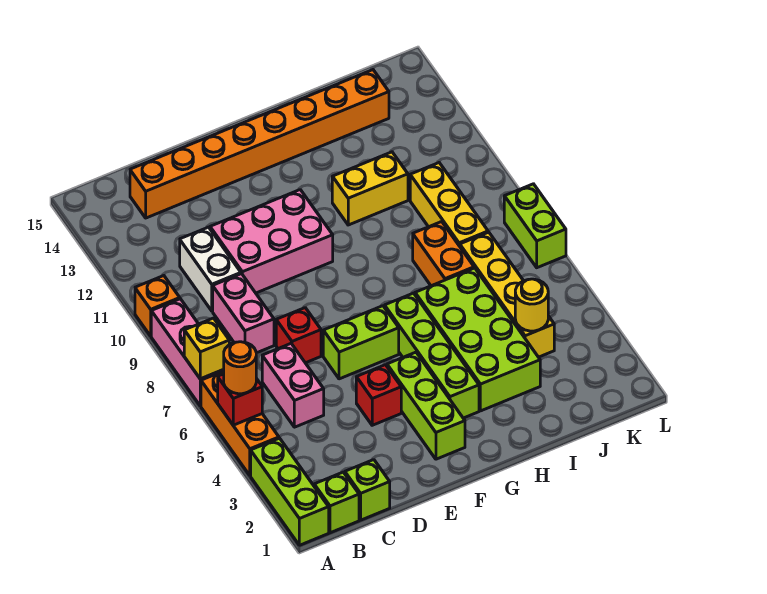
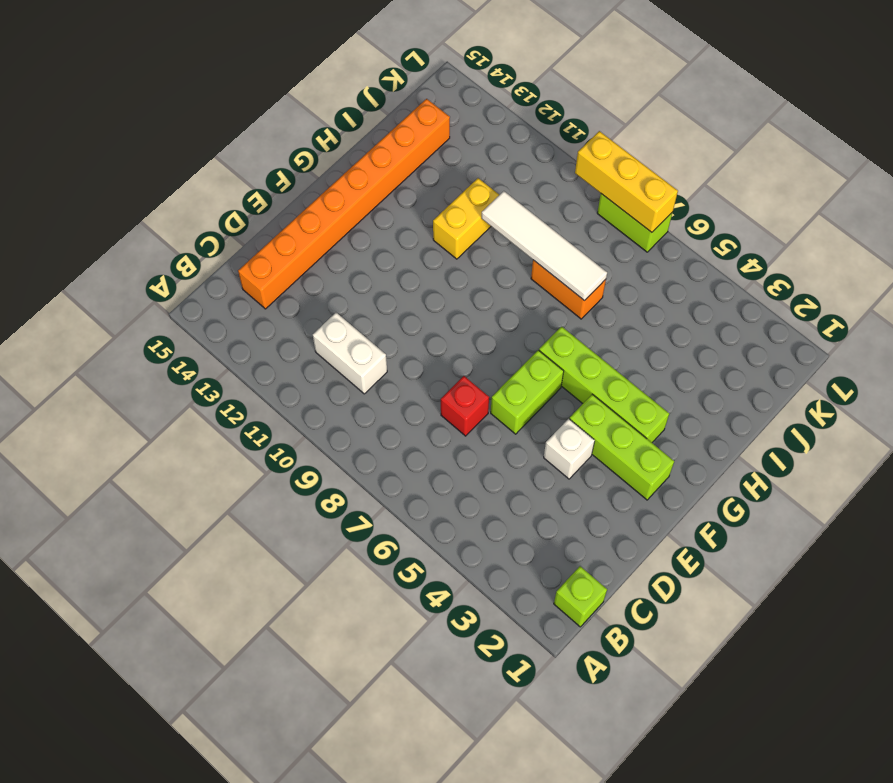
white 1x1 brick [544,419,595,479] -> red 1x1 brick [356,365,401,425]
white 1x4 tile [482,191,607,300] -> none
yellow 1x3 brick [575,131,678,232] -> yellow 1x3 brick moved to [410,163,488,246]
none -> lime 1x3 brick [251,438,329,545]
none -> orange 1x3 brick [201,371,279,476]
none -> pink 1x3 brick [151,299,224,406]

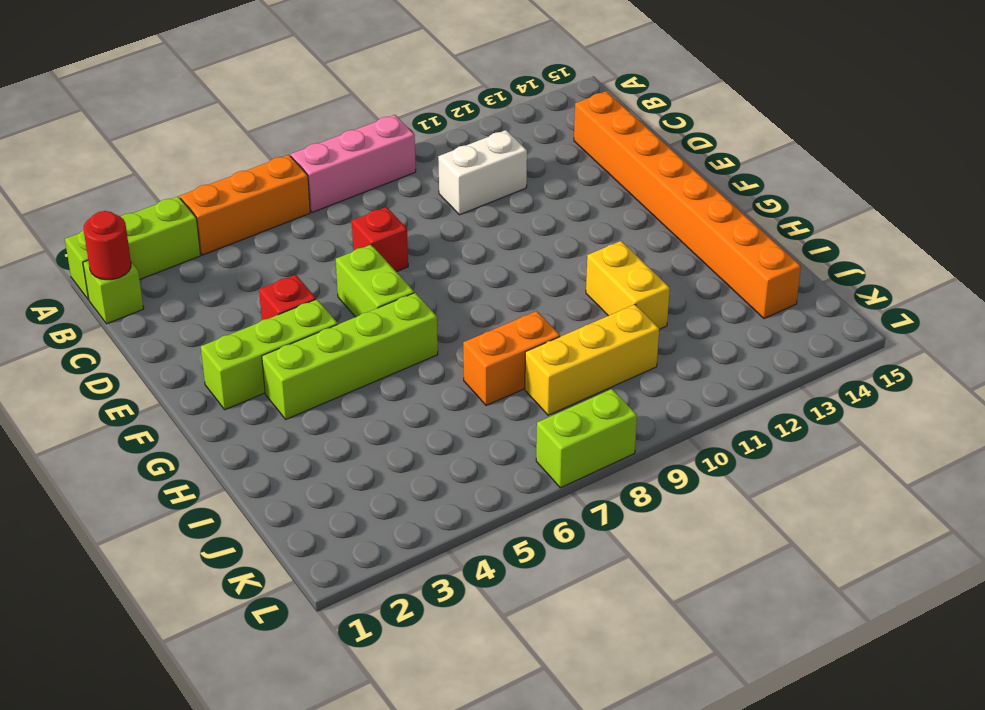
red 1x1 round brick [84,211,131,280] -> none
none -> orange 1x1 brick [135,276,180,336]
none -> lime 1x1 brick [345,460,390,520]
none -> pink 1x2 brick [262,344,324,427]

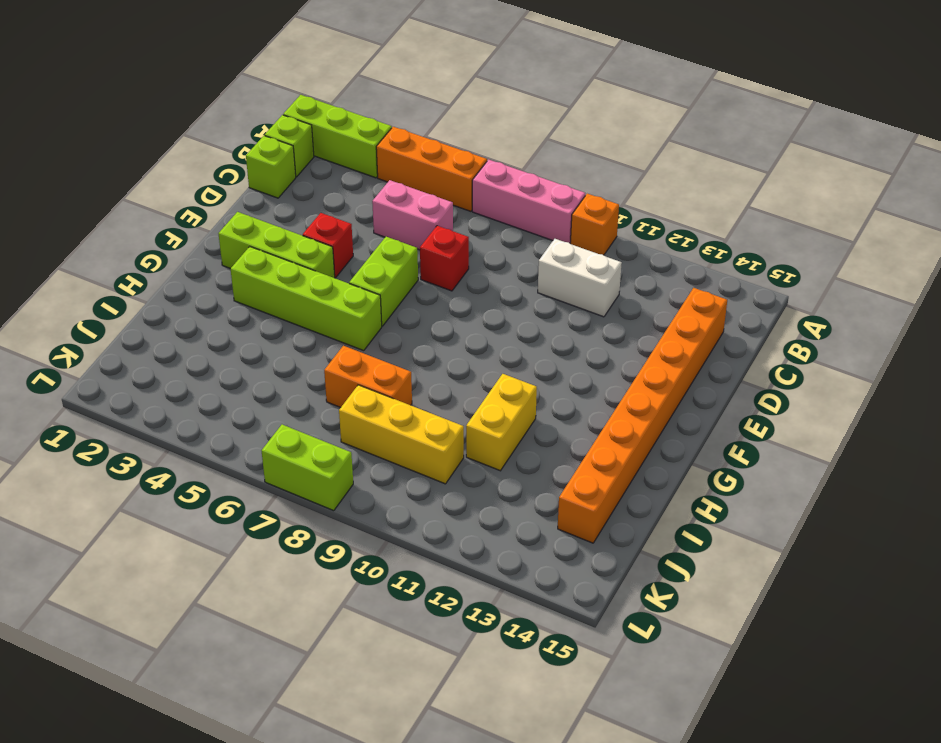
none -> pink 1x2 brick [213,274,274,353]
none -> pink 2x3 brick [210,190,333,293]
none -> lime 2x4 brick [415,268,540,411]

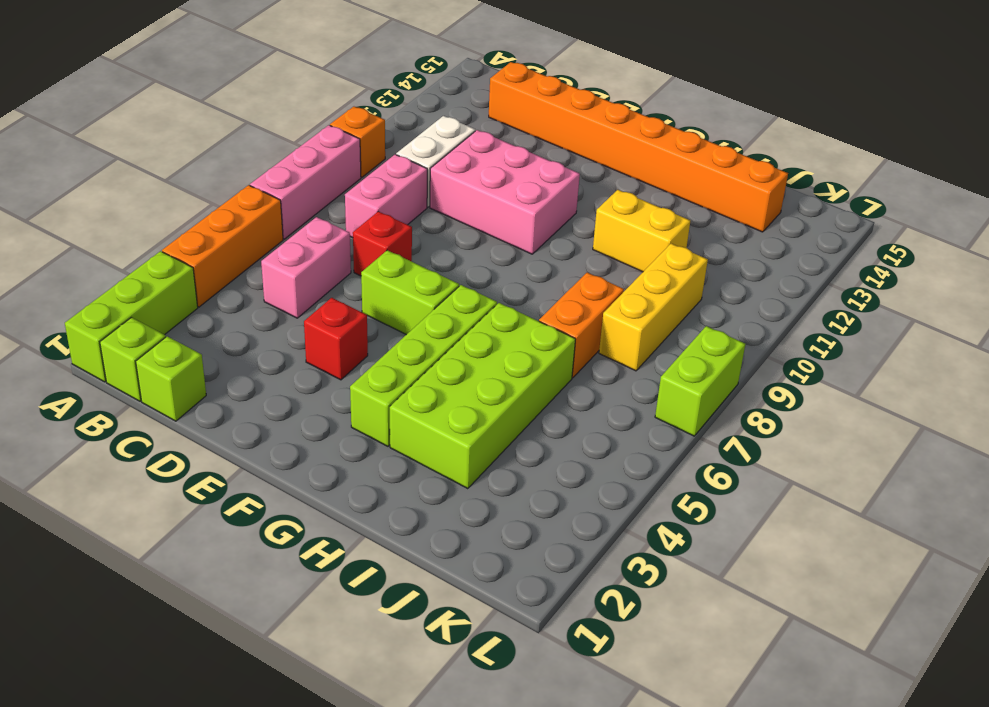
none -> lime 1x3 brick [387,352,465,459]
none -> yellow 1x4 brick [460,232,554,357]
none -> red 1x1 brick [218,374,262,425]

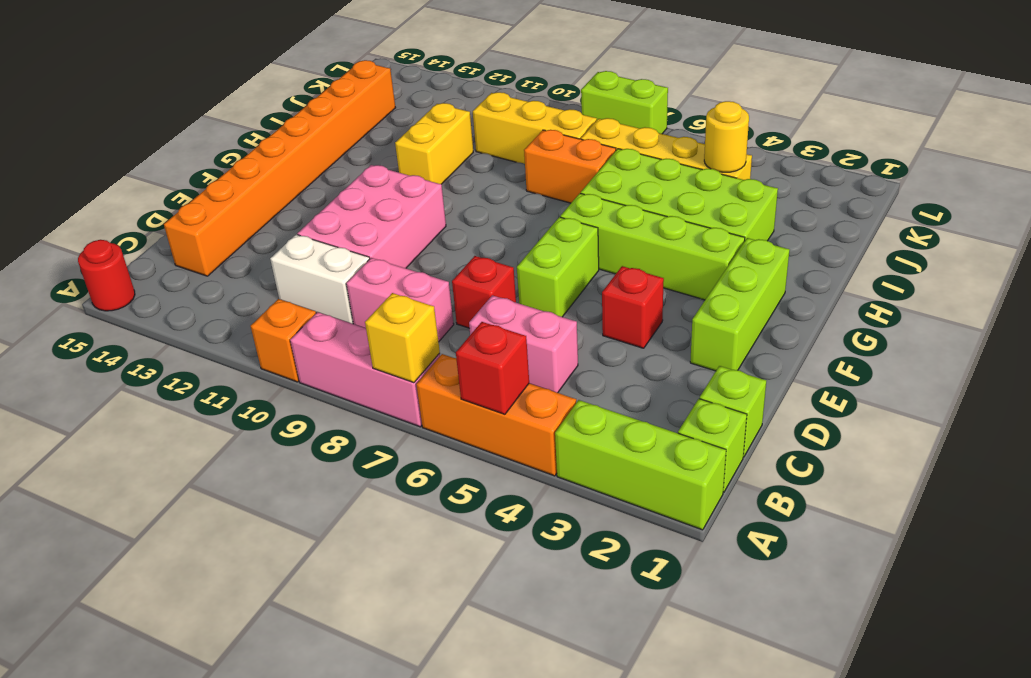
red 1x1 round brick [78,240,135,311] -> none
lime 1x3 brick [690,238,790,371] -> lime 1x3 brick turned to [387,352,465,459]
none -> orange 1x1 round brick [223,342,256,394]

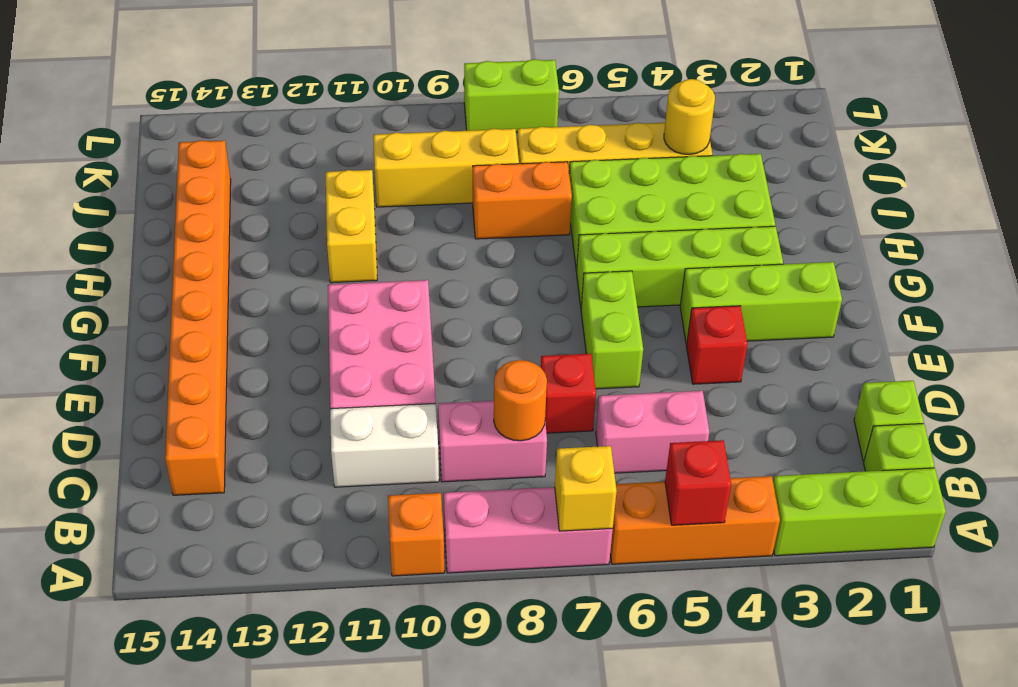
orange 1x1 round brick [494,360,547,441] -> orange 1x1 round brick moved to [223,342,256,394]

